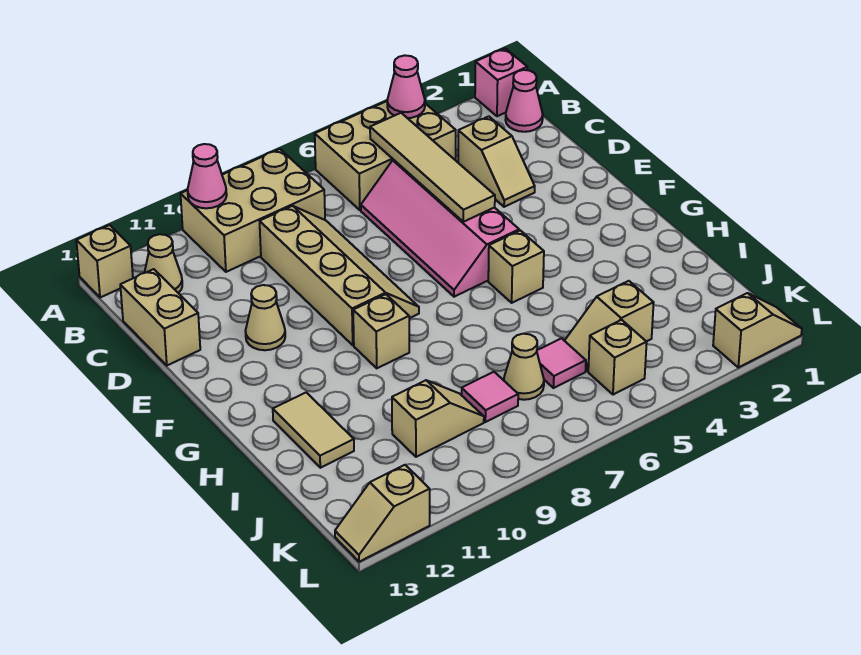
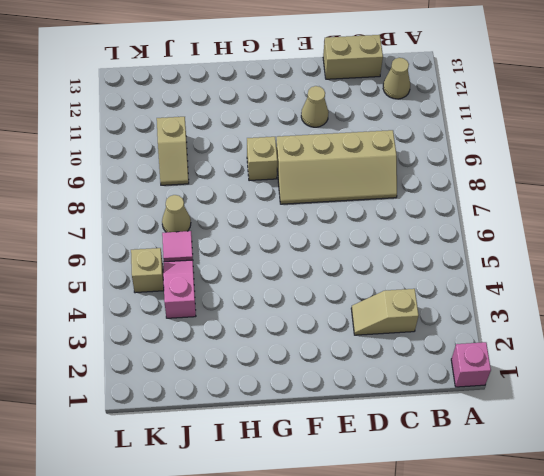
pink 1x2 slope [163,260,196,318] -> tan 1x2 slope [565,281,654,371]
none -> tan 2x3 brick [315,101,456,210]
none -> tan 2x3 brick [181,149,325,272]
none -> tan 1x1 brick [76,225,133,298]

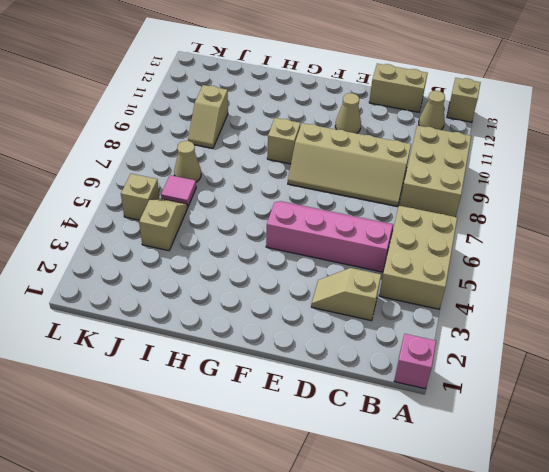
none -> pink 1x1 cone [506,70,543,132]
none -> tan 1x1 brick [488,230,544,303]
none -> tan 1x2 tile [273,392,354,468]

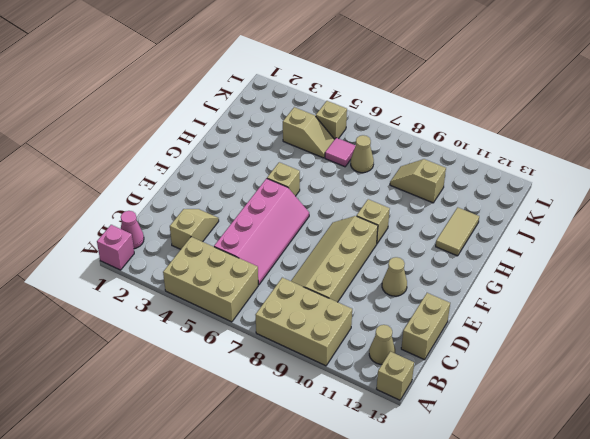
none -> pink 1x1 tile [462,372,518,422]
none -> tan 1x2 slope [713,293,802,367]
none -> tan 1x2 slope [335,465,430,562]

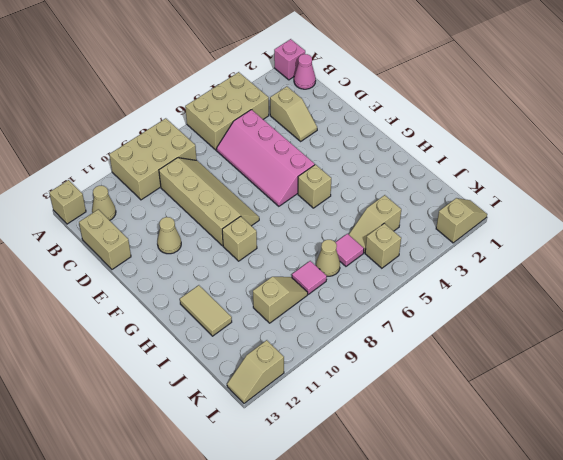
none -> pink 1x1 cone [387,55,425,118]
none -> pink 1x1 cone [188,144,227,208]
none -> tan 1x4 tile [370,113,495,222]

